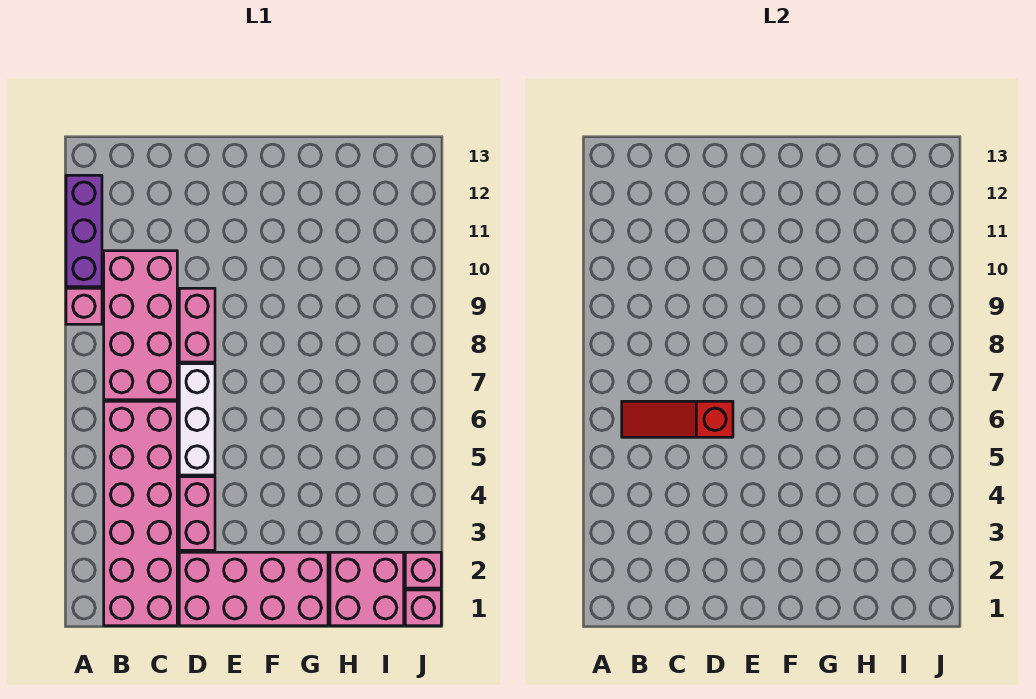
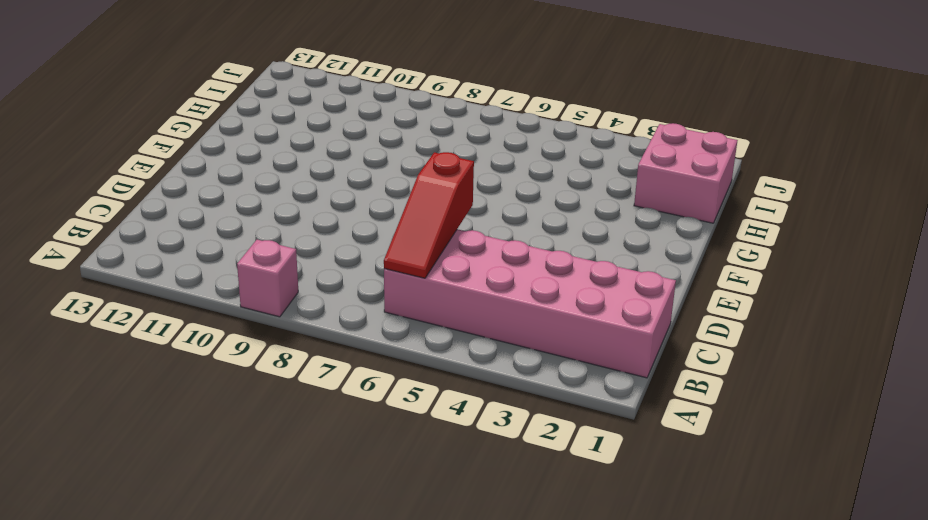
none -> purple 1x3 brick [66,175,102,287]
none -> pink 2x4 brick [104,251,177,400]
none -> pink 2x4 brick [179,552,328,626]

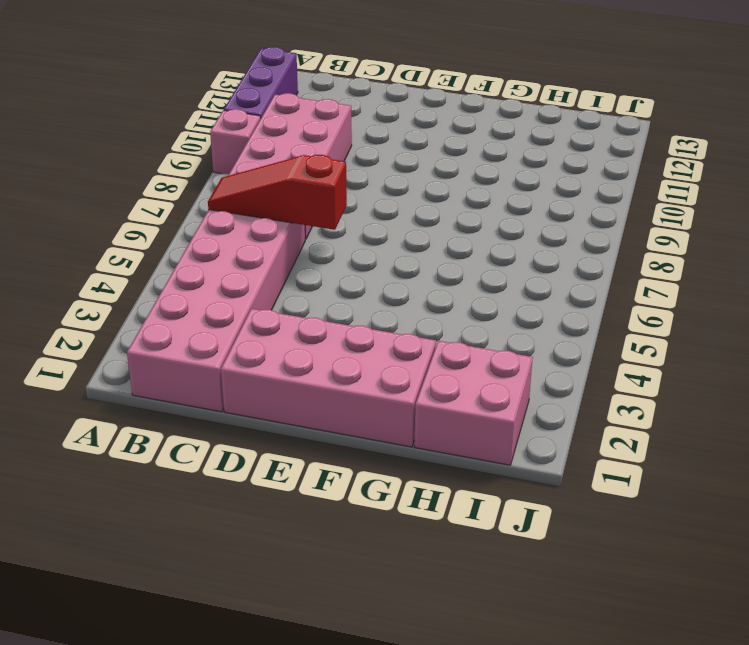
none -> pink 1x2 brick [179,477,215,550]
none -> white 1x3 brick [179,364,215,475]
none -> pink 1x2 brick [179,288,215,362]

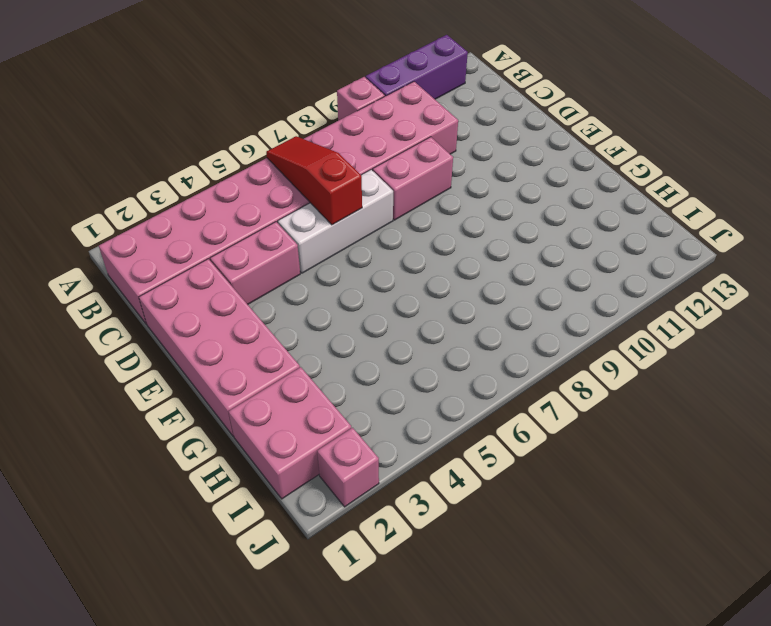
none -> pink 1x1 brick [405,590,441,626]

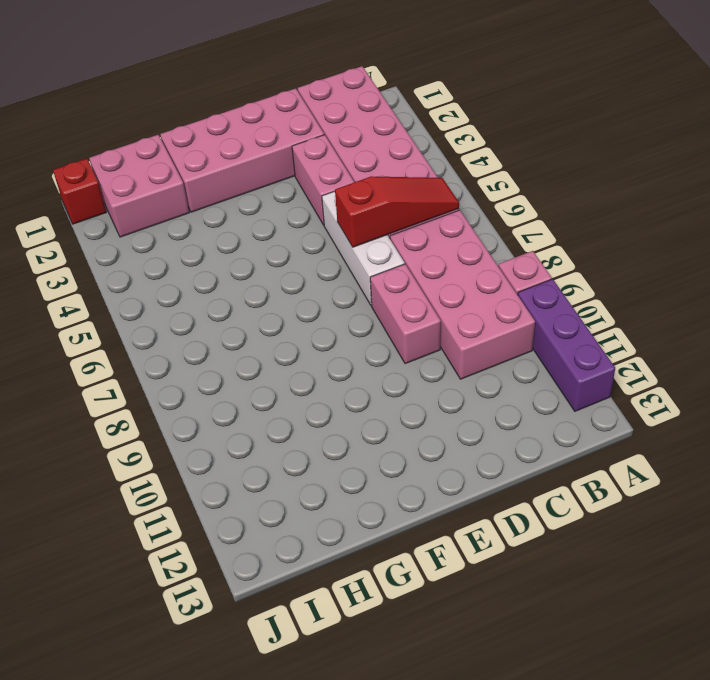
red 1x1 brick [53,159,106,224] -> pink 1x1 brick [405,590,441,626]
none -> pink 1x1 brick [405,552,441,588]

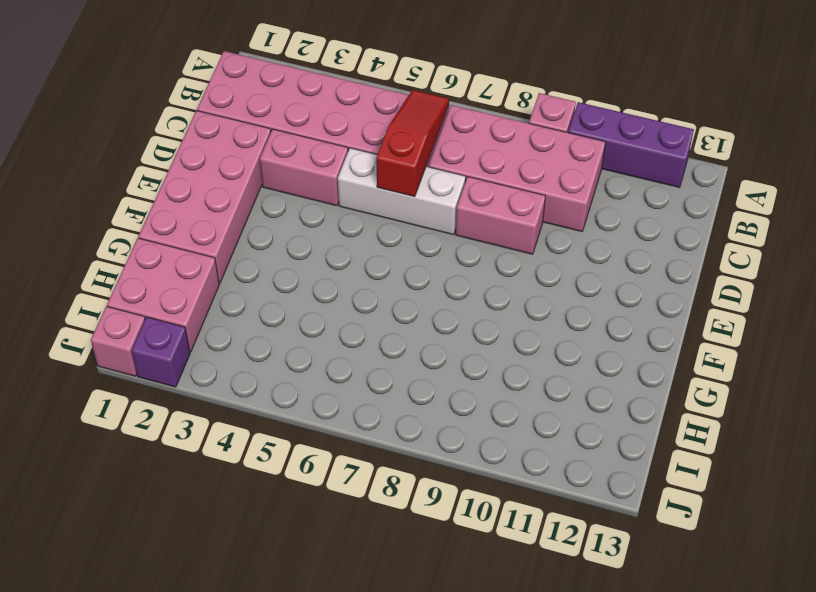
purple 1x1 brick [131,317,190,387] -> pink 1x1 brick [405,552,441,588]

